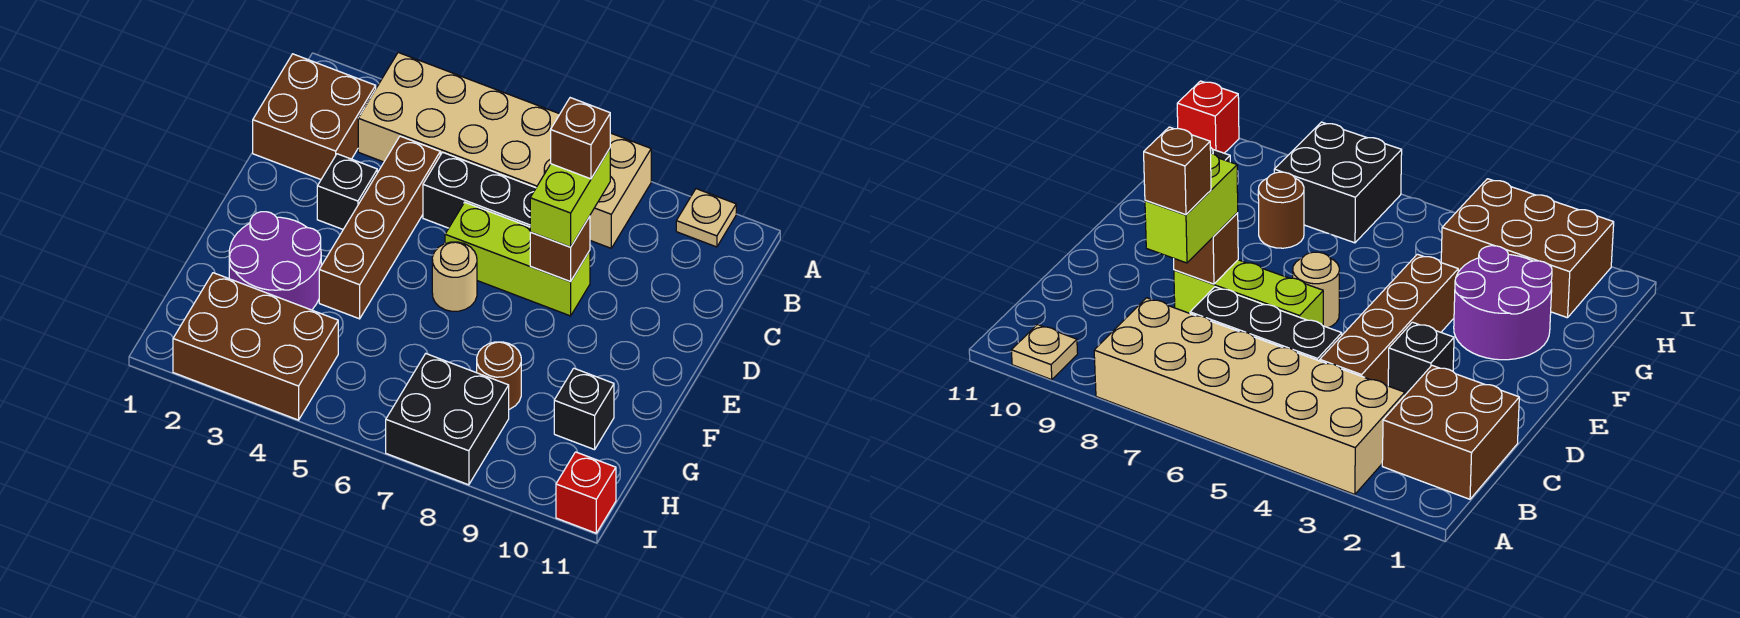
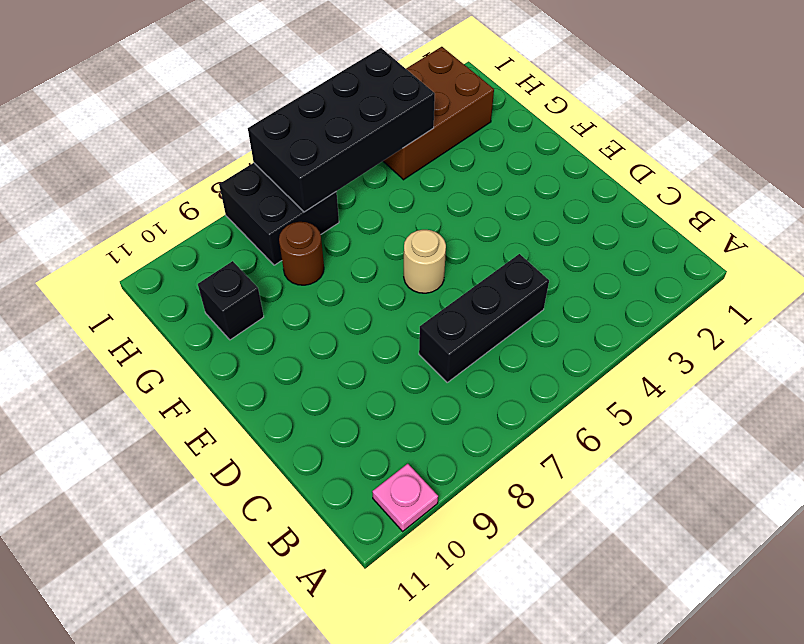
pink 1x1 plate [372,464,438,531] -> tan 1x1 plate [676,189,736,247]
black 2x4 brick [248,48,435,212] -> none
none -> tan 2x6 brick [358,53,651,248]
none -> brown 2x2 brick [253,54,376,180]
none -> brown 1x4 brick [319,136,440,319]

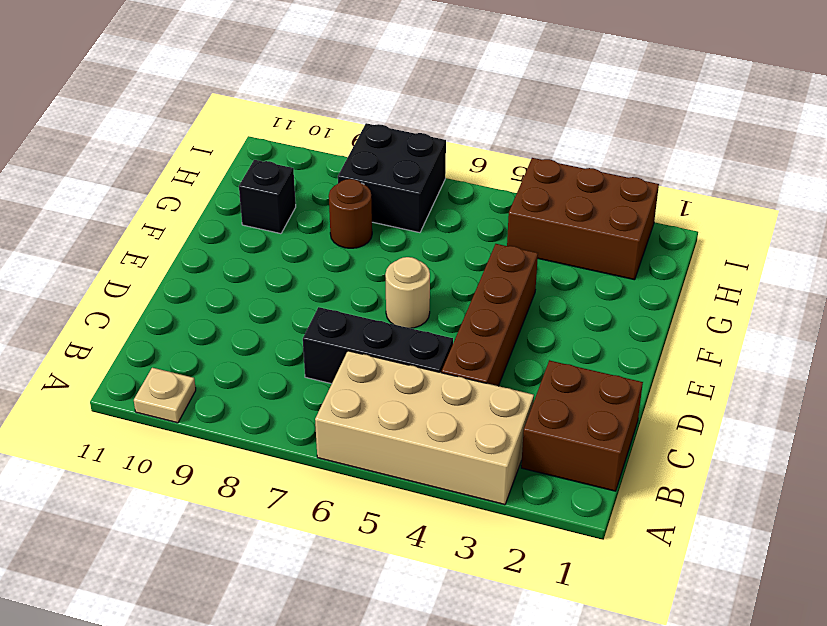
tan 2x4 brick [315,351,534,505] -> tan 2x6 brick [358,53,651,248]
none -> black 1x1 brick [317,154,377,229]
none -> lime 1x3 brick [445,202,590,316]
none -> purple 2x2 round brick [229,212,321,310]

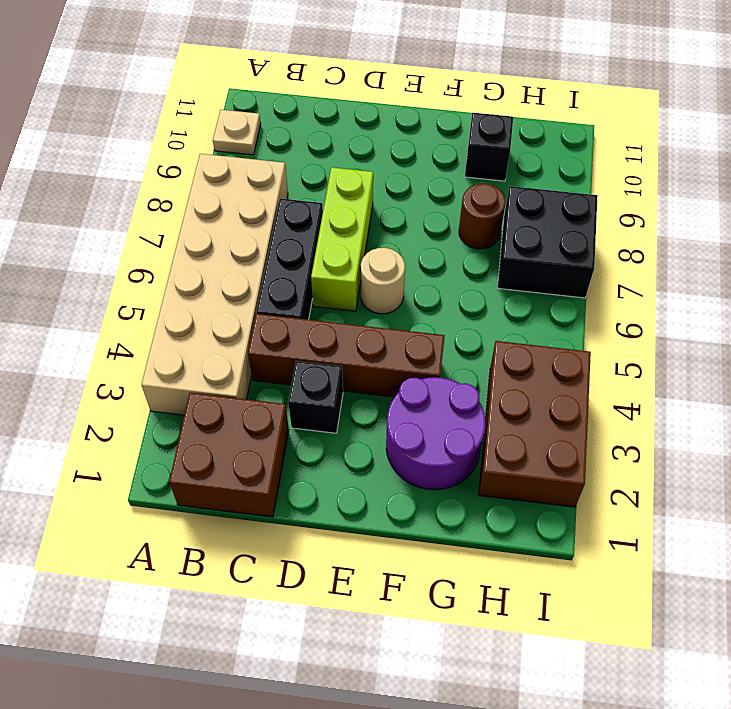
none -> red 1x1 brick [556,452,616,533]
none -> brown 1x1 brick [530,216,590,282]
none -> lime 1x2 brick [530,149,610,247]

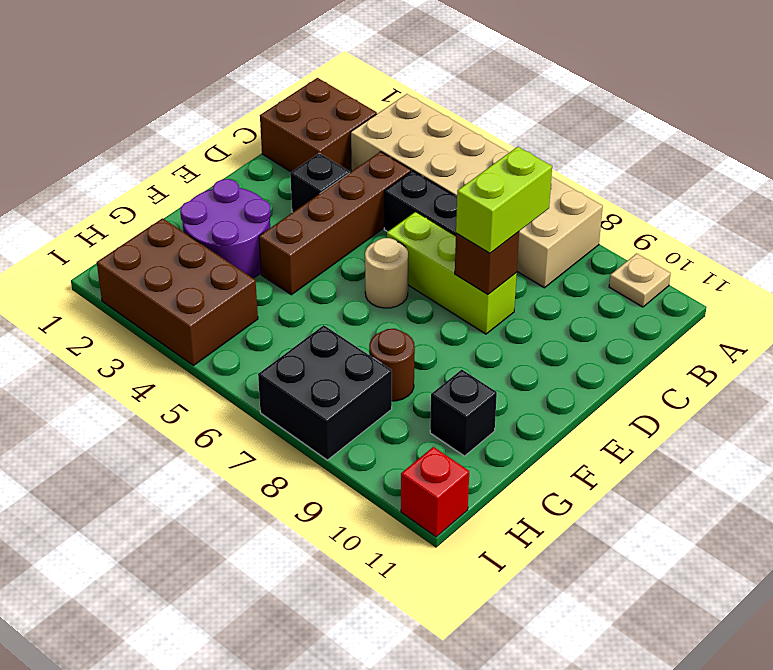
none -> brown 1x1 brick [551,98,610,179]

